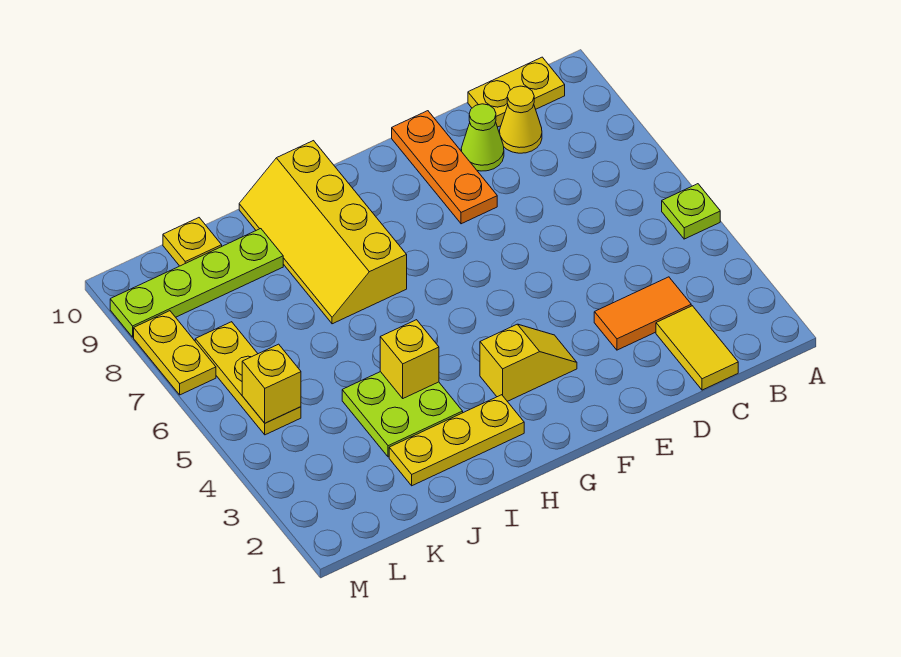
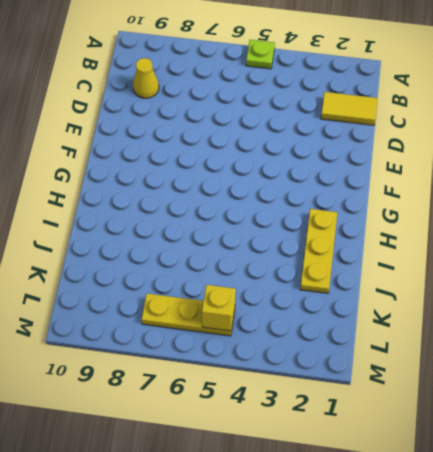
none -> yellow 1x2 plate [468,57,565,127]
none -> orange 1x2 tile [594,277,691,350]
none -> lime 1x1 cone [461,104,504,171]

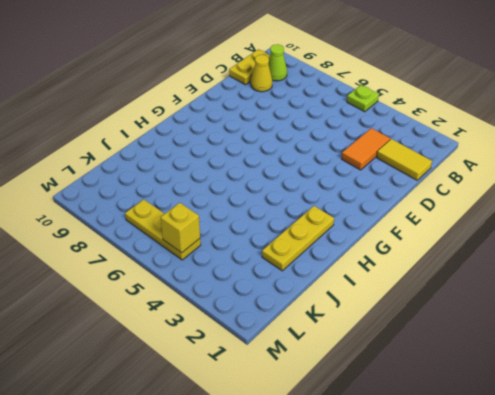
lime 1x1 cone [269,44,287,81] -> lime 1x1 cone moved to [461,104,504,171]
none -> orange 1x3 plate [392,111,497,224]
none -> yellow 1x2 slope [480,324,577,401]
none -> yellow 2x4 slope [239,141,407,324]

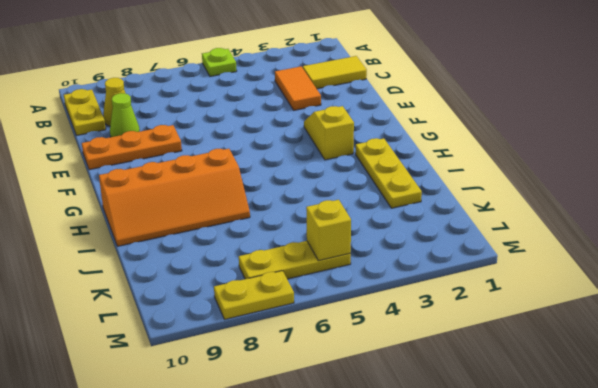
orange 2x4 slope [99,149,250,246] -> yellow 2x4 slope [239,141,407,324]
none -> lime 2x2 plate [342,372,463,457]
none -> lime 1x4 plate [110,229,283,337]
none -> yellow 1x1 plate [163,218,222,266]

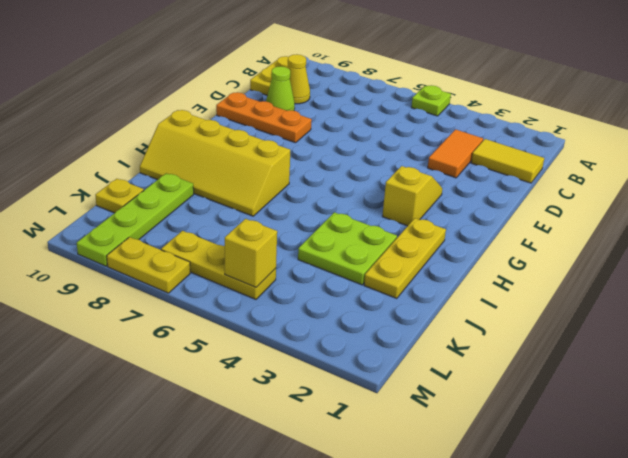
none -> yellow 1x1 brick [380,320,439,398]

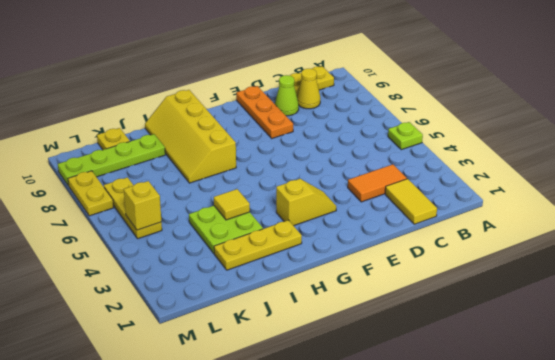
yellow 1x1 tile [214,189,250,220] -> yellow 1x1 brick [380,320,439,398]

